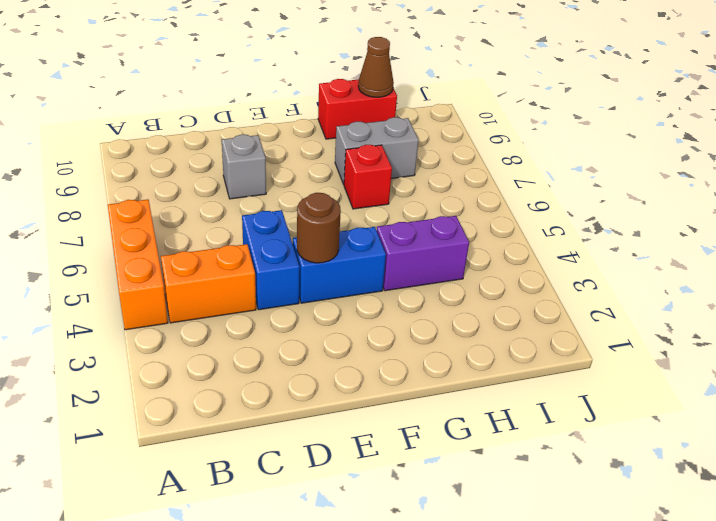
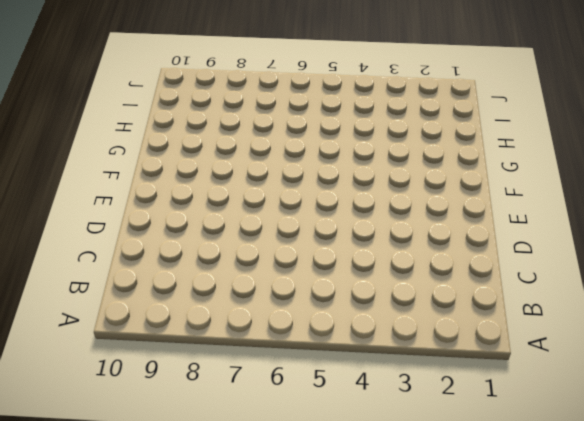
none -> orange 1x3 brick [108,200,168,330]
none -> orange 1x2 brick [161,244,256,323]

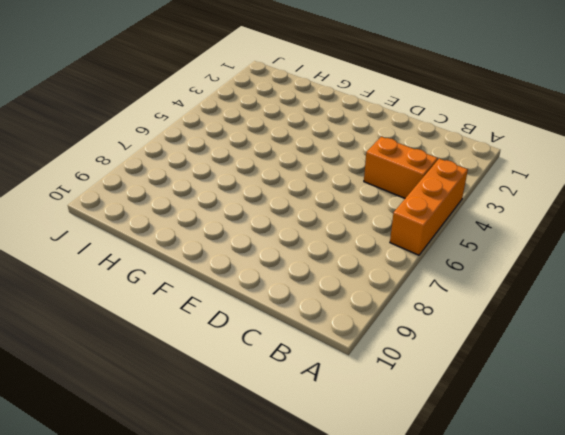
none -> blue 1x2 brick [242,210,300,310]
none -> grey 1x1 brick [222,134,266,199]

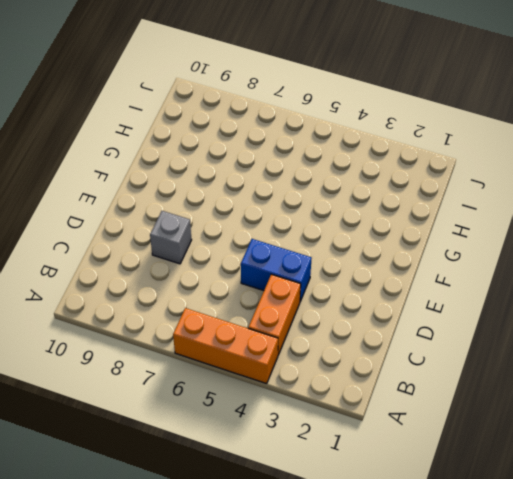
none -> blue 1x2 brick [293,227,386,303]
none -> purple 1x2 brick [377,216,469,291]

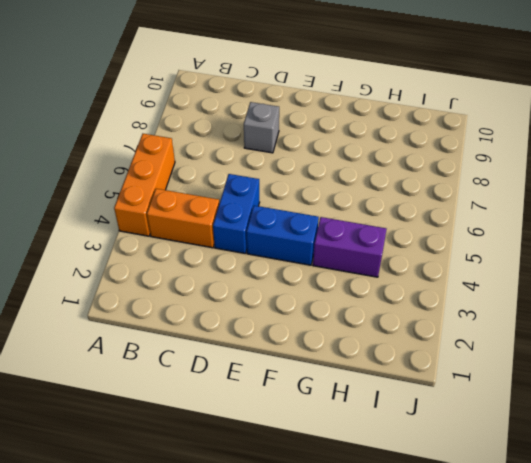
none -> red 1x1 brick [344,145,392,209]
none -> grey 1x2 brick [335,117,419,184]

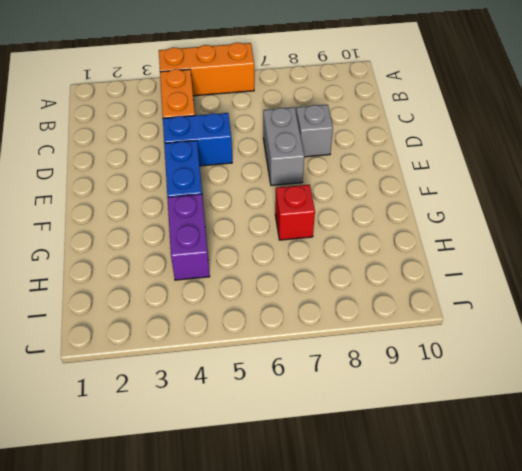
grey 1x2 brick [263,107,304,185] -> grey 1x2 brick moved to [335,117,419,184]
none -> red 1x2 brick [318,79,397,139]
none -> brown 1x1 round brick [297,193,341,263]

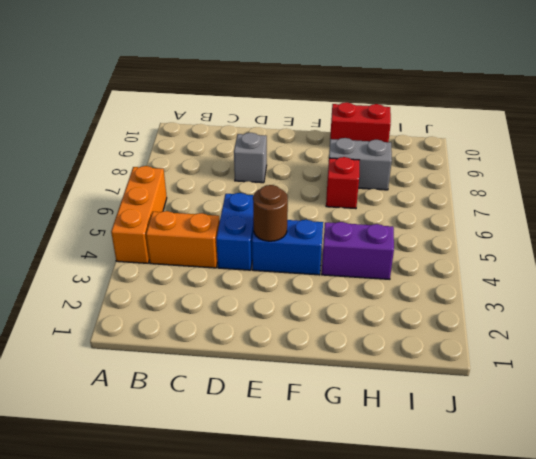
none -> brown 1x1 cone [358,37,394,97]

